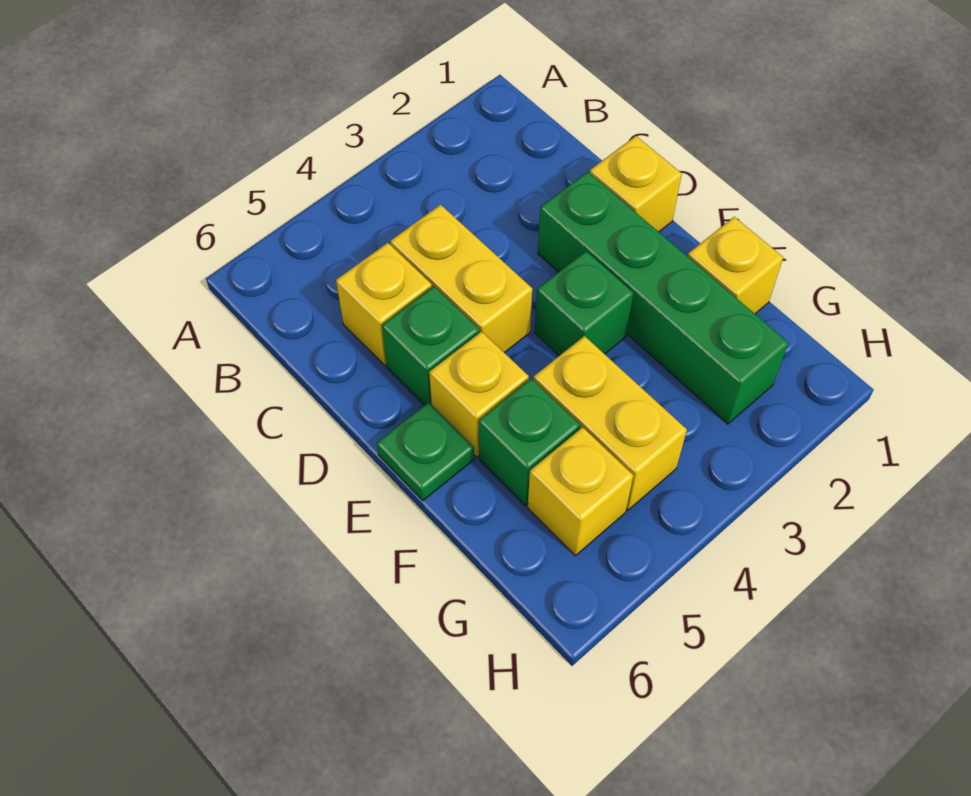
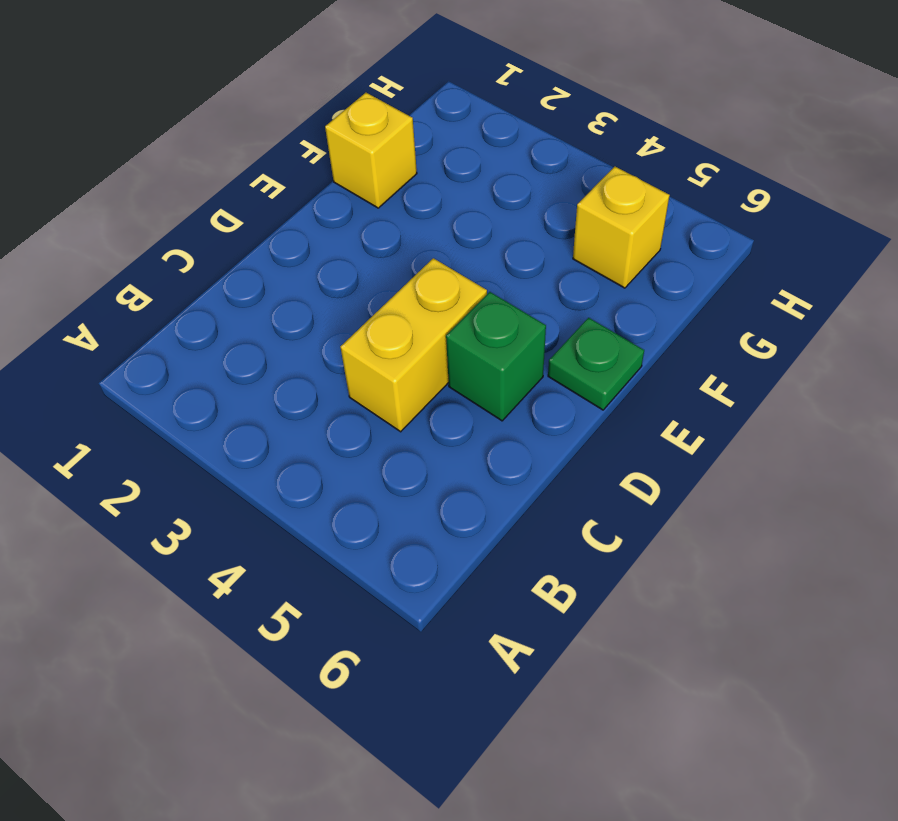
none -> yellow 1x1 brick [336,243,432,365]
none -> yellow 1x1 brick [590,136,682,232]
none -> green 1x4 brick [538,172,788,424]

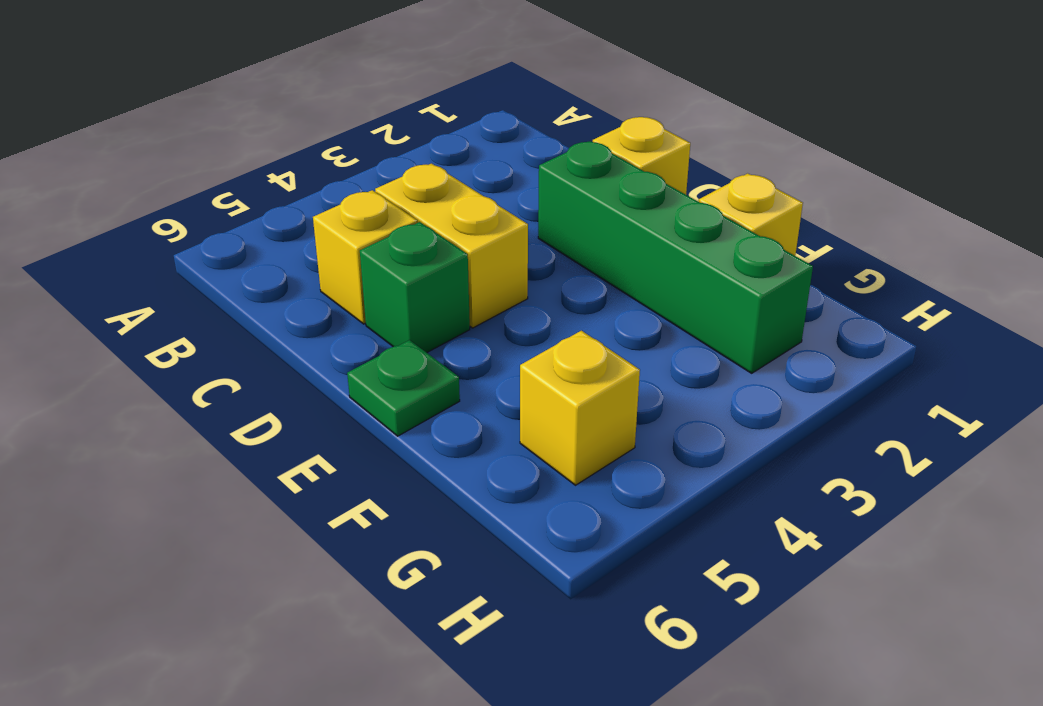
none -> green 1x1 brick [535,251,633,356]
none -> yellow 1x1 brick [429,332,529,457]
none -> yellow 1x2 brick [534,336,687,510]

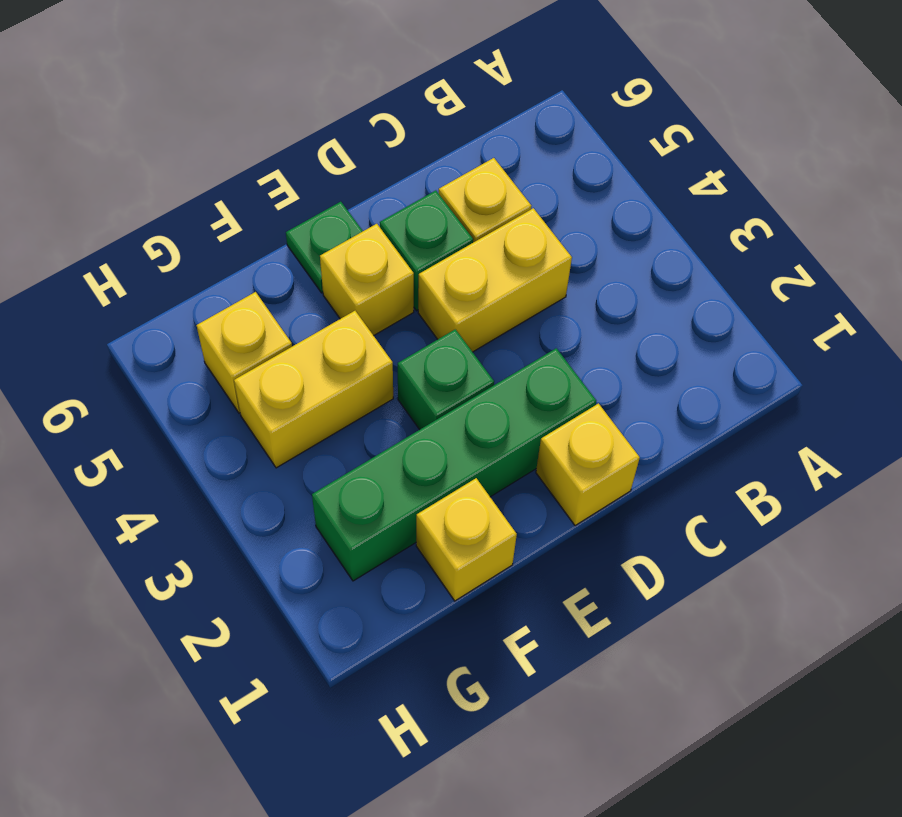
none -> green 1x1 brick [479,379,580,505]

